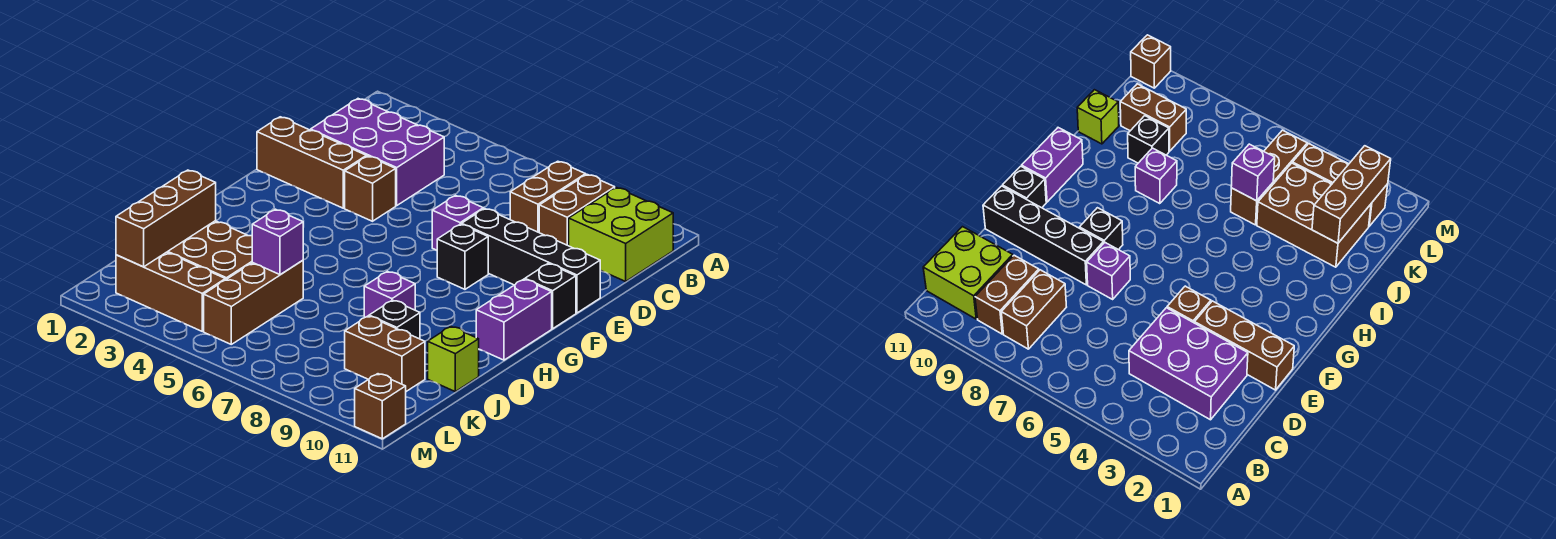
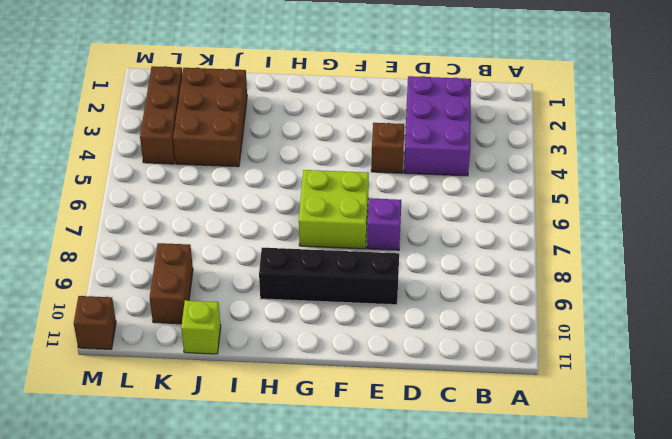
black 1x4 brick [259,248,399,305] -> black 1x4 brick turned to [462,209,600,313]
lime 2x2 brick [299,170,369,249] -> lime 2x2 brick moved to [569,188,673,281]
none -> brown 1x2 brick [510,161,586,232]
none -> brown 1x2 brick [539,175,615,246]
none -> brown 1x3 brick [257,117,366,208]

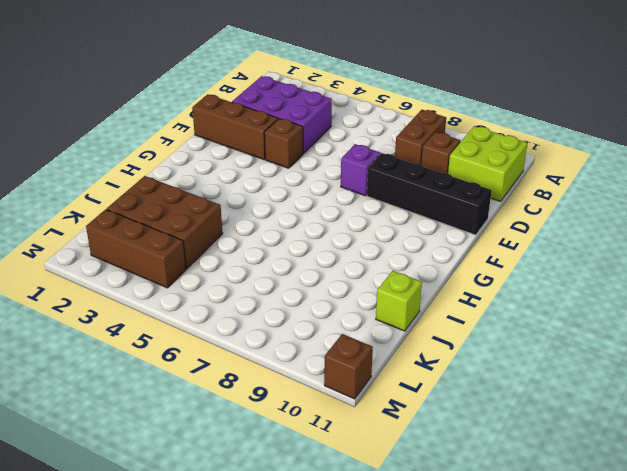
brown 1x1 brick [421,132,461,173] -> brown 1x2 brick [539,175,615,246]
none -> black 1x1 brick [437,224,488,289]
none -> black 1x1 brick [525,264,576,329]
none -> purple 1x2 brick [476,279,552,360]

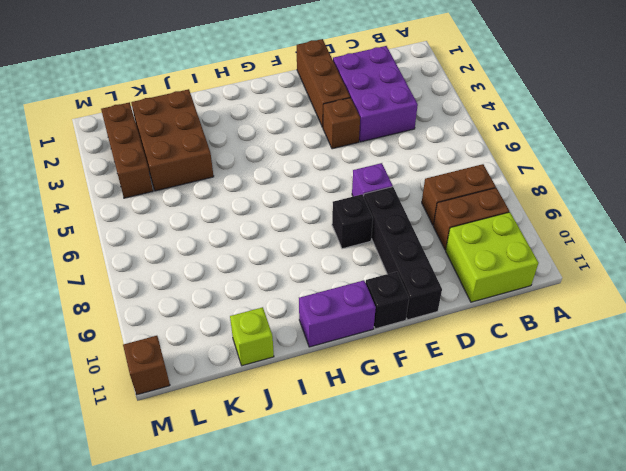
none -> purple 1x1 brick [364,271,415,318]
none -> brown 1x3 brick [204,260,303,344]
none -> black 1x1 brick [369,300,420,339]

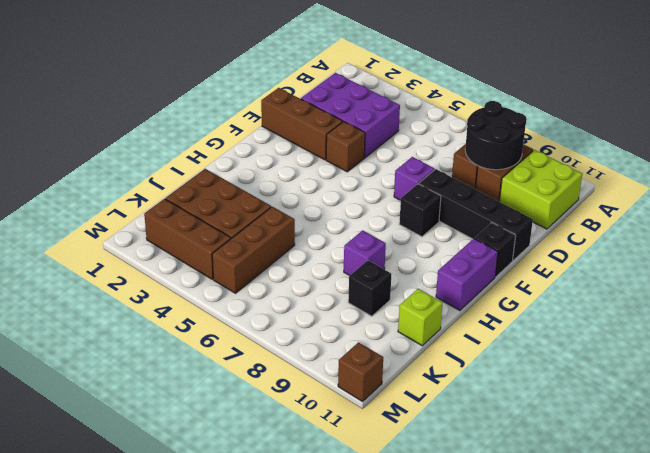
black 2x2 round brick [465,101,526,170] -> none
none -> brown 1x2 brick [345,316,425,391]
none -> brown 1x3 brick [116,170,216,267]
none -> purple 1x1 brick [252,209,303,275]

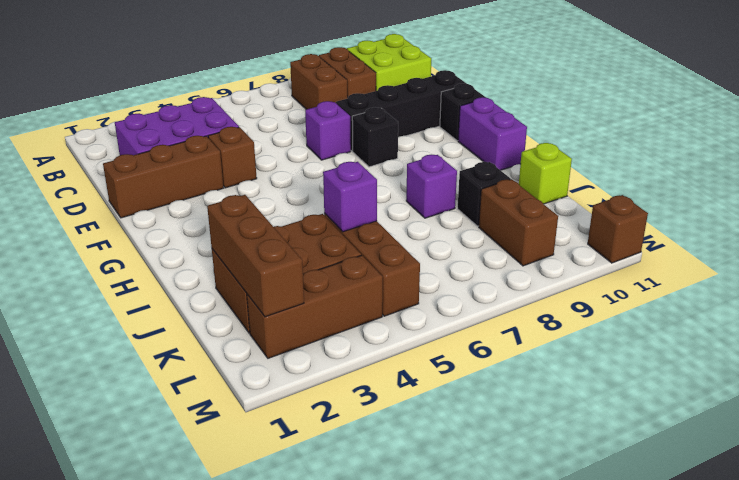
brown 1x2 brick [479,179,558,266] -> brown 1x2 brick turned to [345,316,425,391]

